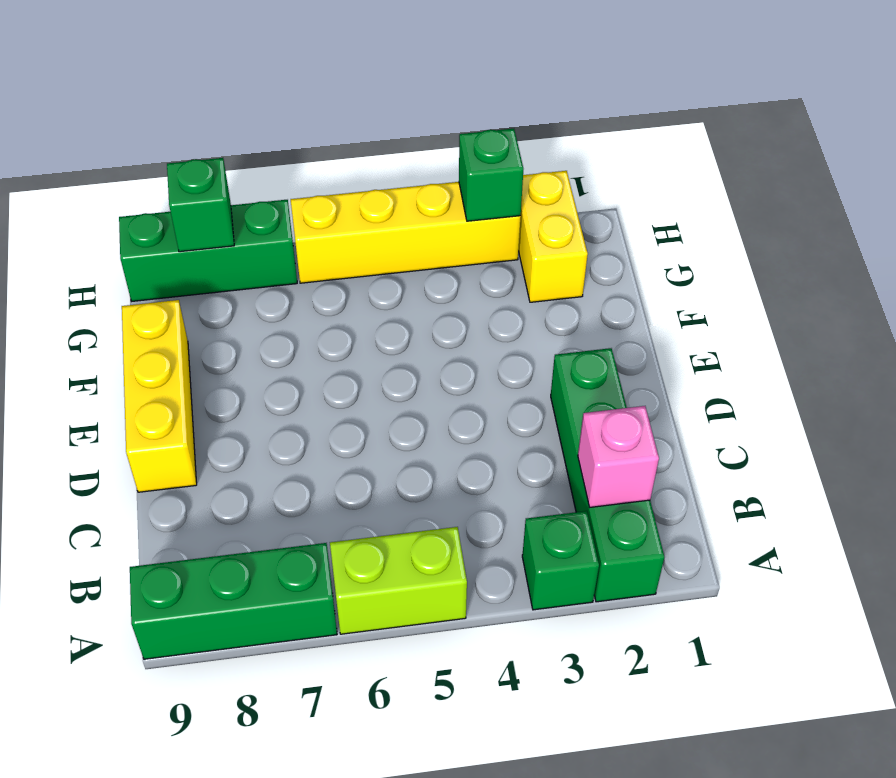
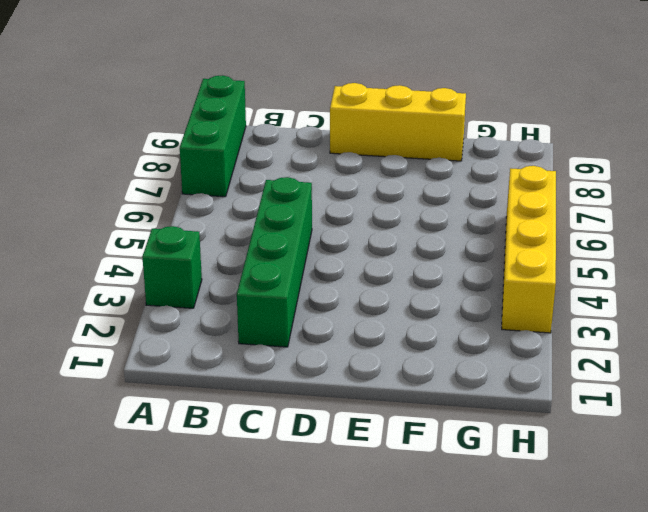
green 1x4 brick [237,177,312,347] -> green 1x4 brick turned to [551,348,664,602]
none -> lime 1x2 brick [330,527,467,634]
none -> yellow 1x2 brick [518,171,588,302]

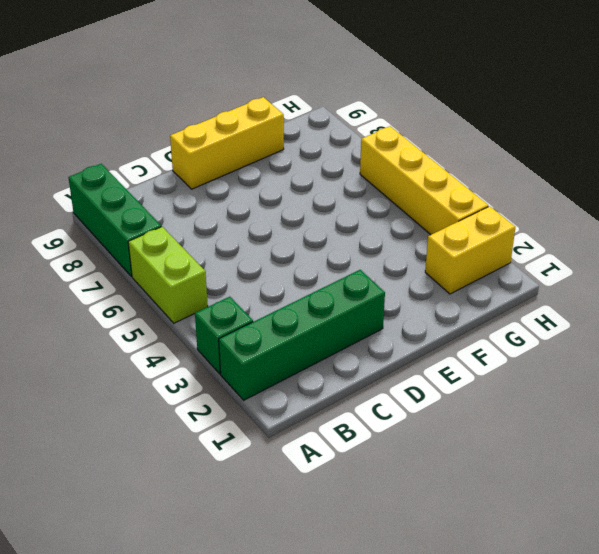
none -> green 1x3 brick [119,200,297,301]
none -> pink 1x1 brick [578,406,659,508]

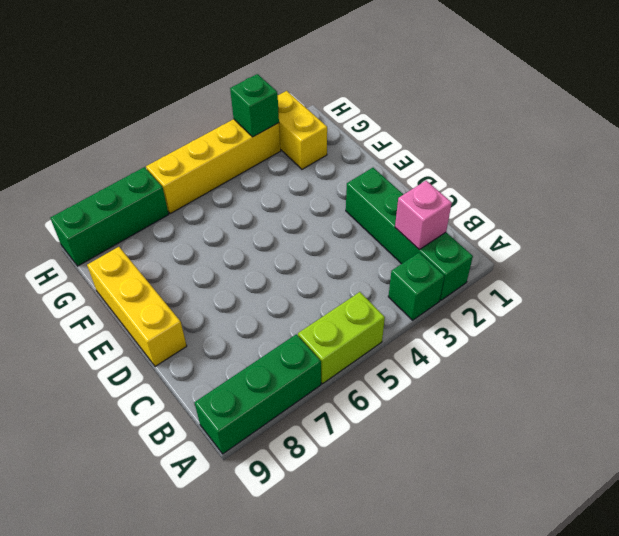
none -> green 1x1 brick [167,158,234,252]

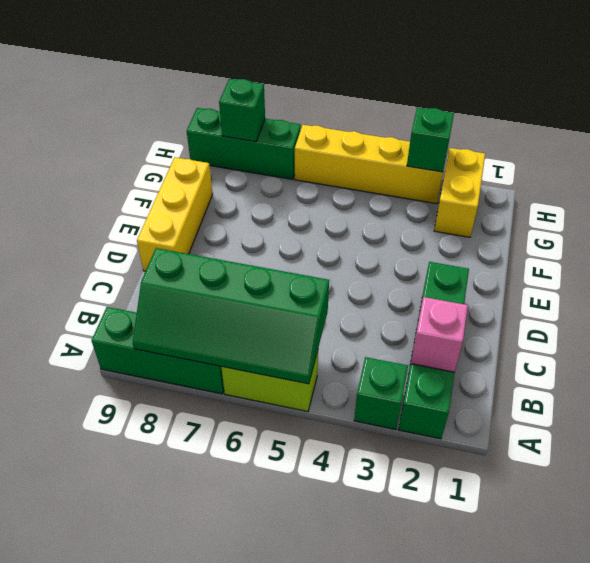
green 2x4 slope [133,248,329,384] -> none

